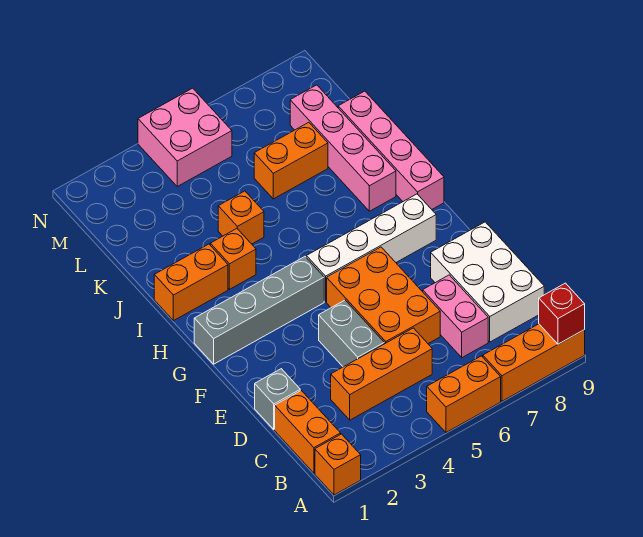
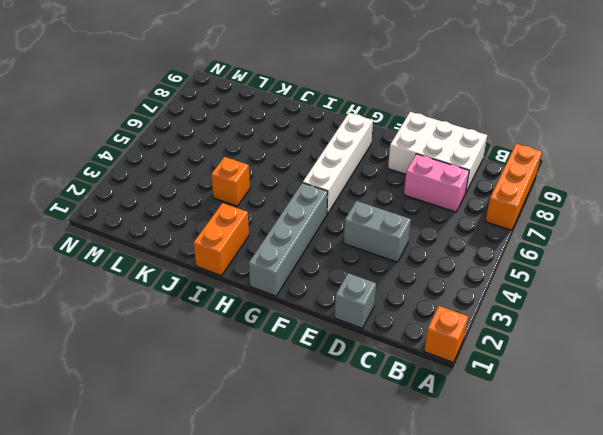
none -> orange 1x2 brick [427,356,501,432]
none -> orange 1x2 brick [275,391,341,473]
none -> orange 1x3 brick [331,328,432,420]

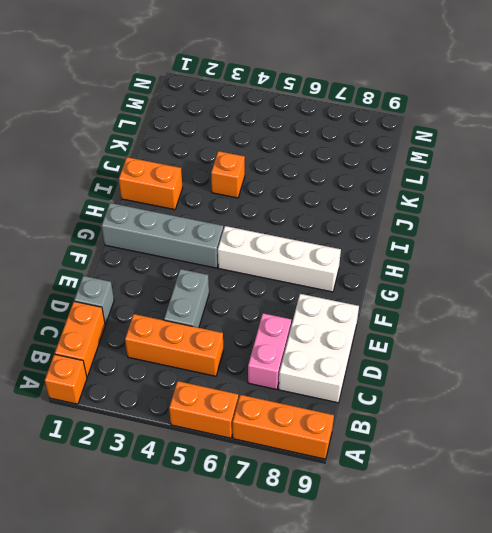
none -> orange 2x3 brick [327,247,440,344]
none -> pink 1x4 brick [338,91,444,209]
none -> orange 1x1 brick [210,229,256,289]

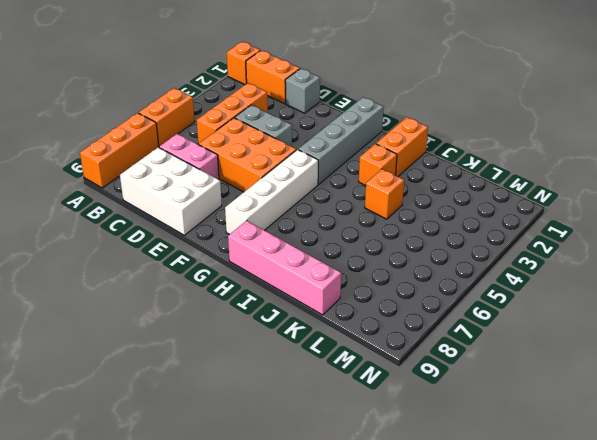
none -> pink 1x4 brick [290,85,396,211]
none -> orange 1x2 brick [254,122,328,199]
none -> pink 2x2 brick [138,88,232,186]

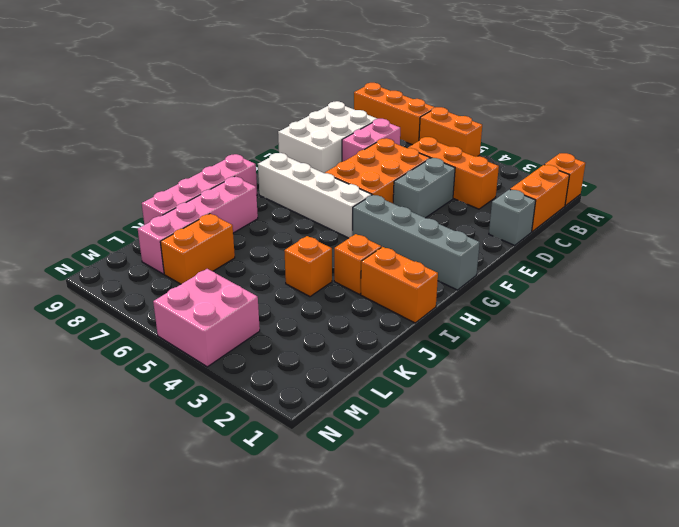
orange 1x2 brick [160,214,235,284] -> orange 1x2 brick turned to [254,122,328,199]
none -> red 1x1 brick [539,283,585,344]

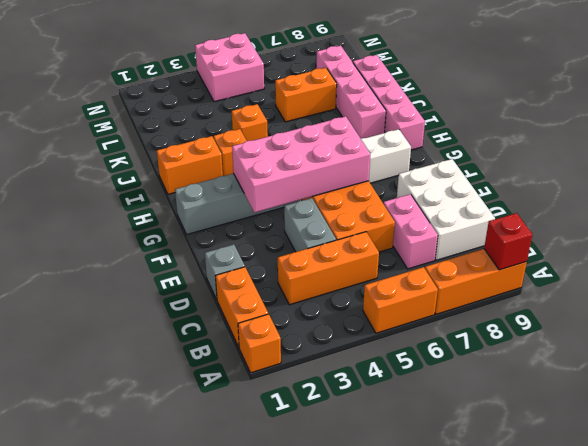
pink 2x4 brick [232,116,370,213] -> none

